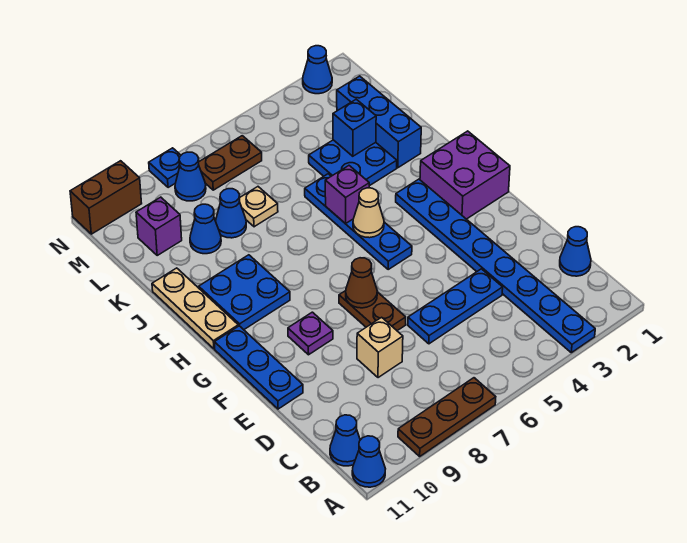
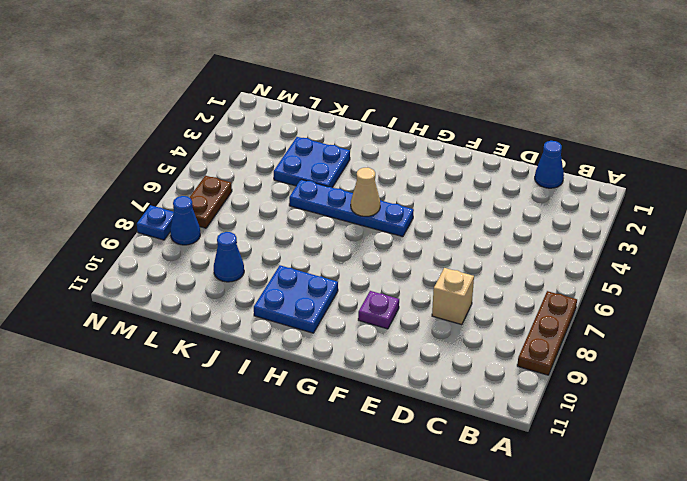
none -> blue 1x8 plate [396,179,595,353]
none -> blue 1x1 cone [352,436,385,487]
none -> blue 1x1 cone [330,415,360,466]

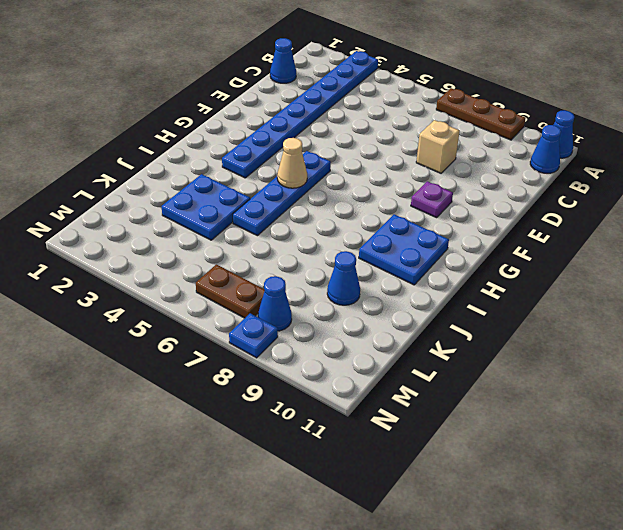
none -> blue 1x3 plate [408,269,503,344]
none -> brown 1x2 plate [339,291,406,331]
none -> blue 1x3 plate [214,326,303,409]

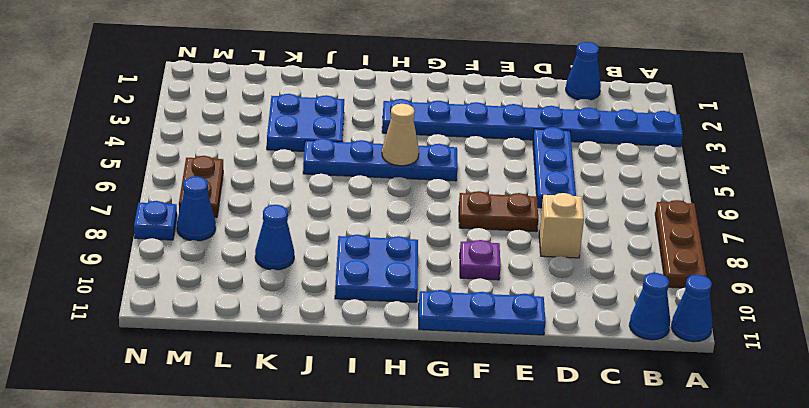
none -> purple 2x2 brick [420,131,510,219]
none -> tan 1x3 plate [152,268,238,349]
none -> blue 1x3 brick [337,76,421,168]

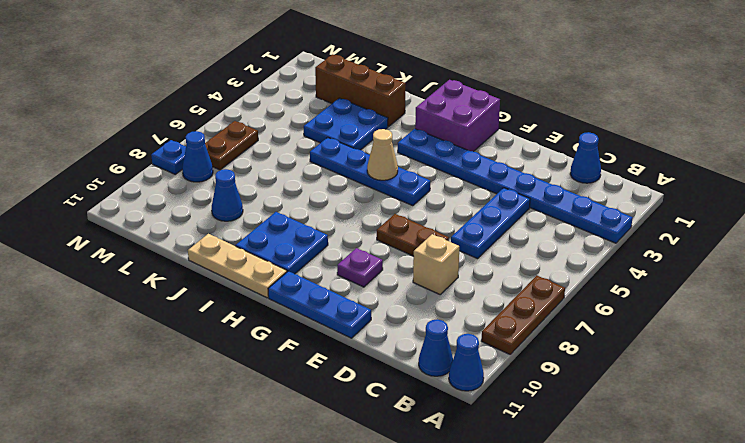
brown 1x3 brick [315,55,406,127] -> blue 1x3 brick [337,76,421,168]
none -> tan 1x1 plate [239,187,278,227]
none -> blue 1x1 cone [216,189,246,238]
none -> purple 1x1 brick [136,197,182,255]

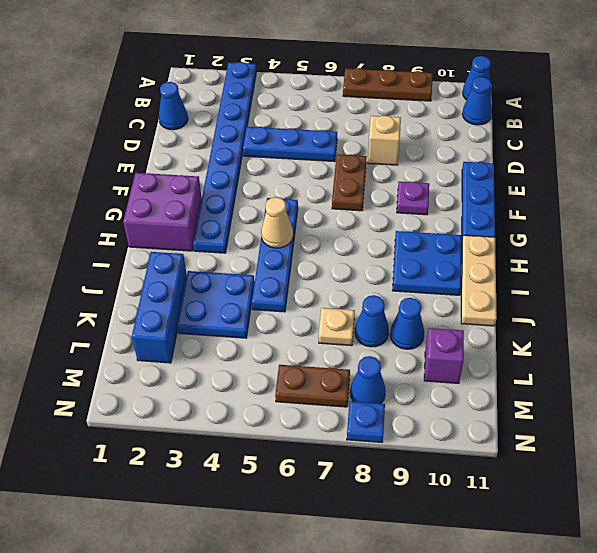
none -> blue 1x1 cone [303,46,332,94]
none -> brown 1x2 brick [70,161,142,234]
none -> brown 1x1 cone [346,258,377,308]

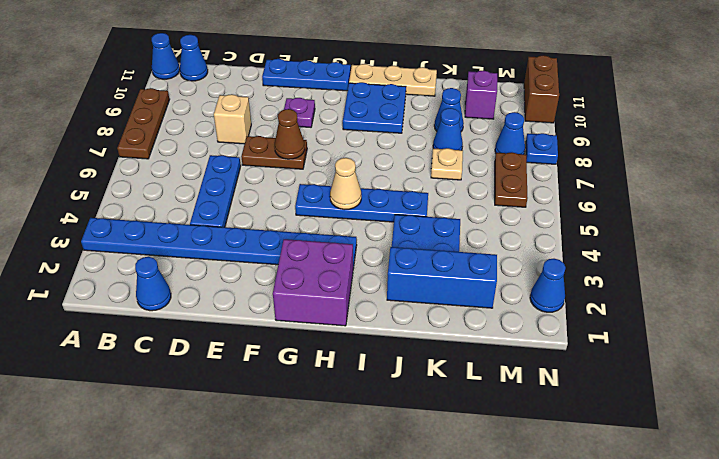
none -> purple 1x1 brick [325,166,369,224]
none -> blue 1x1 brick [333,99,376,156]

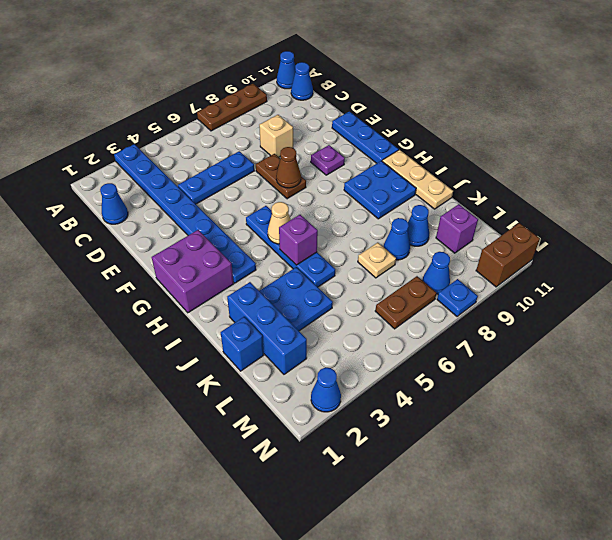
blue 1x1 brick [221,317,264,371] -> blue 1x1 brick moved to [333,99,376,156]

